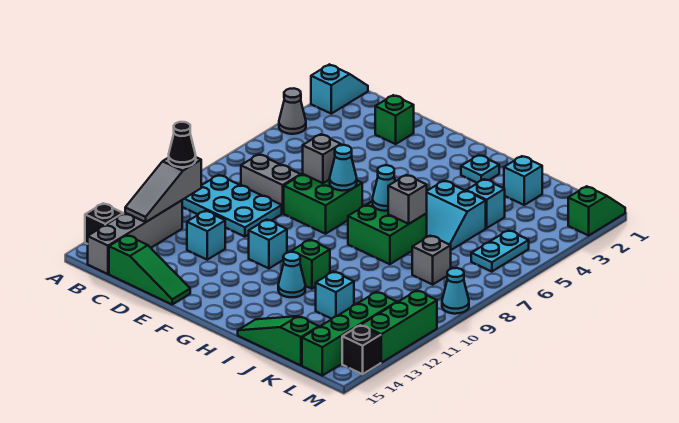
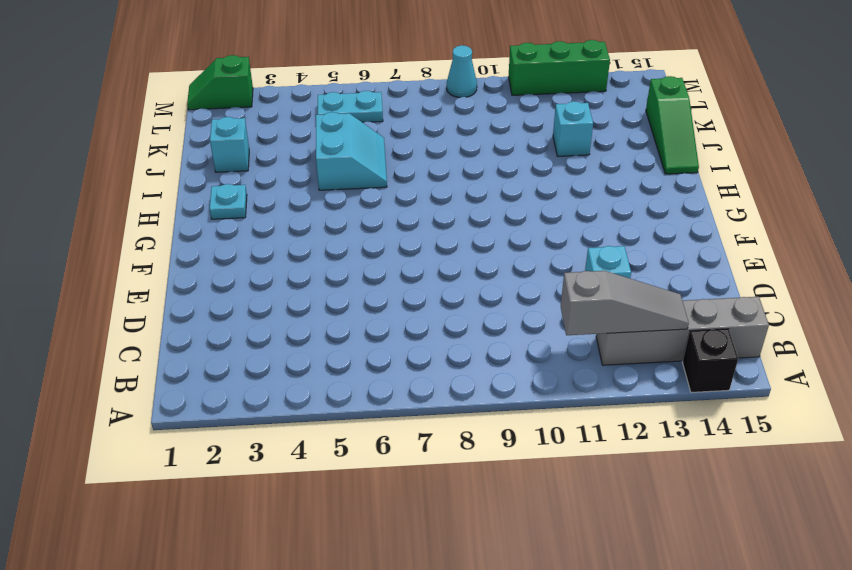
none -> cyan 1x2 slope [311,64,368,114]
none -> grey 1x1 cone [279,88,306,134]
none -> cyan 2x3 plate [182,175,282,237]
none -> grey 1x2 brick [241,154,301,213]

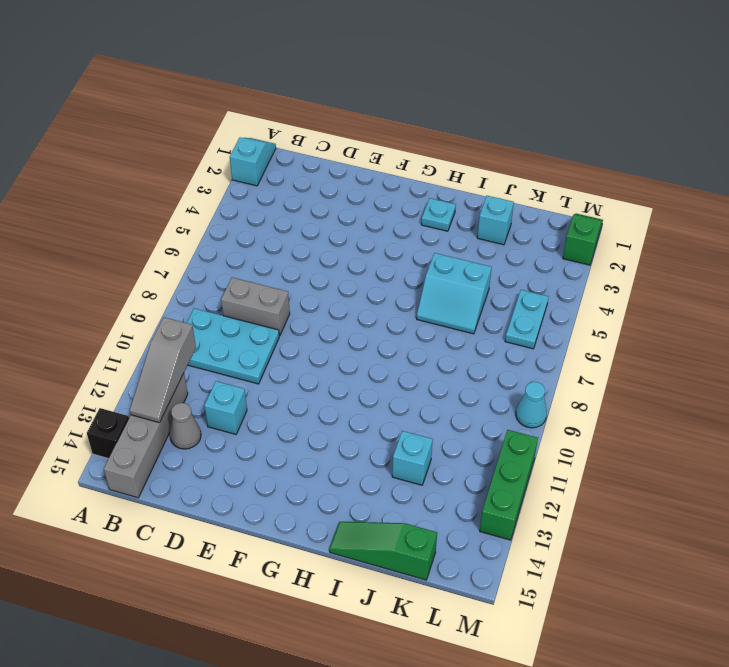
grey 1x1 cone [170,403,201,449] -> grey 1x1 cone moved to [279,88,306,134]
none -> green 1x3 slope [109,235,190,304]
none -> green 1x1 brick [375,95,414,144]
none -> green 2x2 brick [284,174,362,234]
none -> cyan 1x1 brick [249,220,287,268]

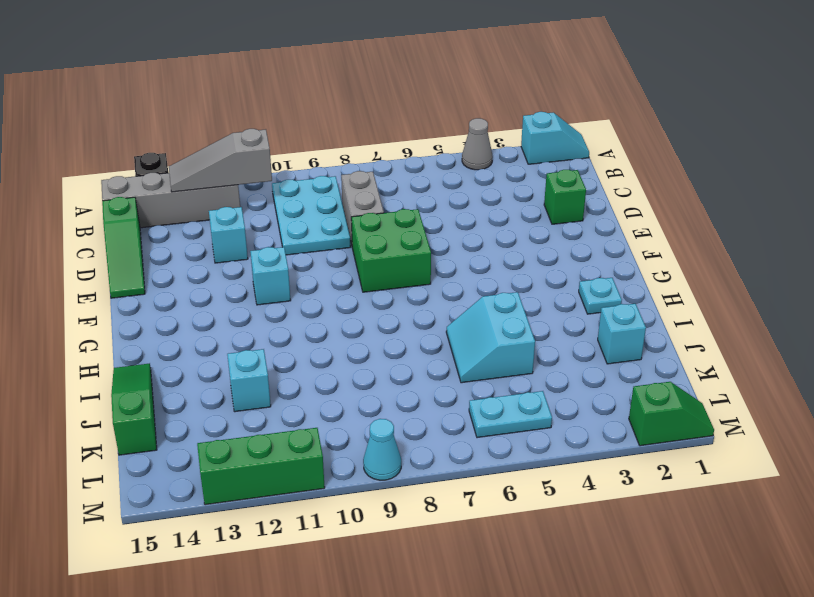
none -> green 2x2 brick [348,201,427,264]
none -> green 1x1 brick [292,240,330,289]
none -> cyan 1x1 cone [278,252,305,297]
none -> cyan 1x1 brick [466,179,505,228]

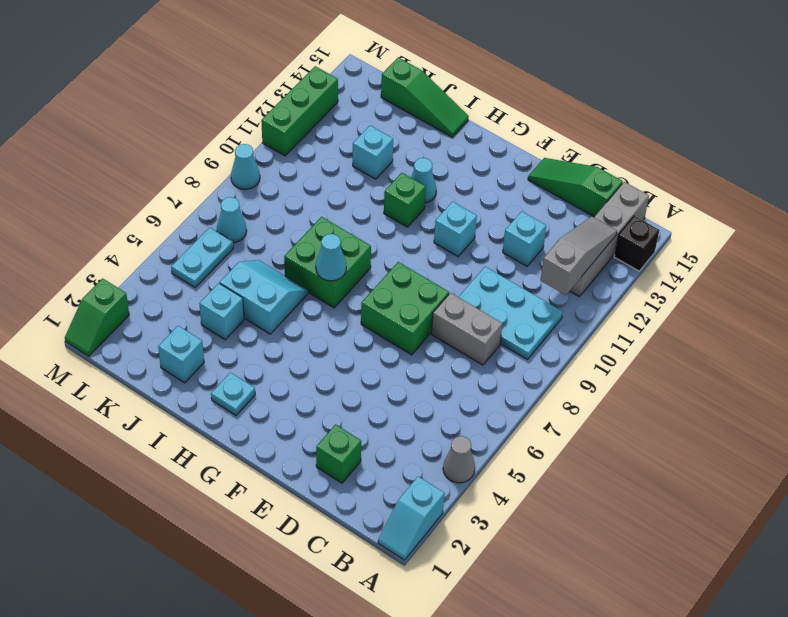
cyan 1x1 cone [217,197,247,243] -> cyan 1x1 cone moved to [330,145,357,191]
none -> grey 1x1 brick [412,236,451,284]
none -> green 1x4 brick [302,292,397,376]
none -> black 1x1 brick [342,325,381,374]
none -> grey 1x1 brick [303,134,341,183]

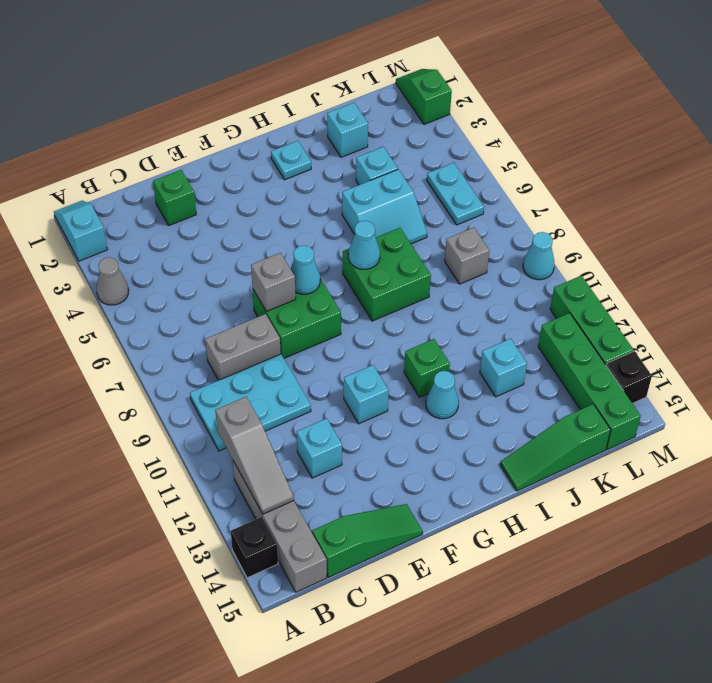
none -> grey 1x1 brick [388,175,427,224]
none -> black 1x1 cone [169,122,196,167]

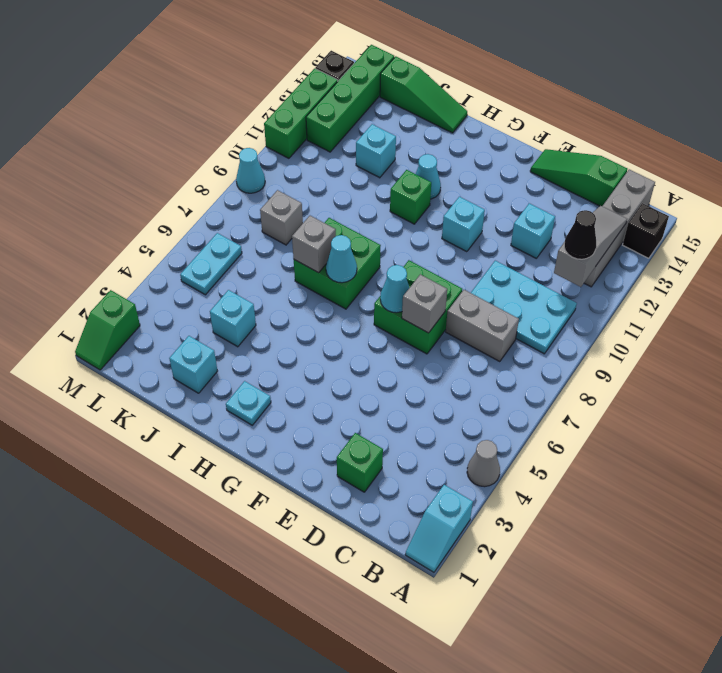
none -> cyan 2x2 slope [426,181,486,250]

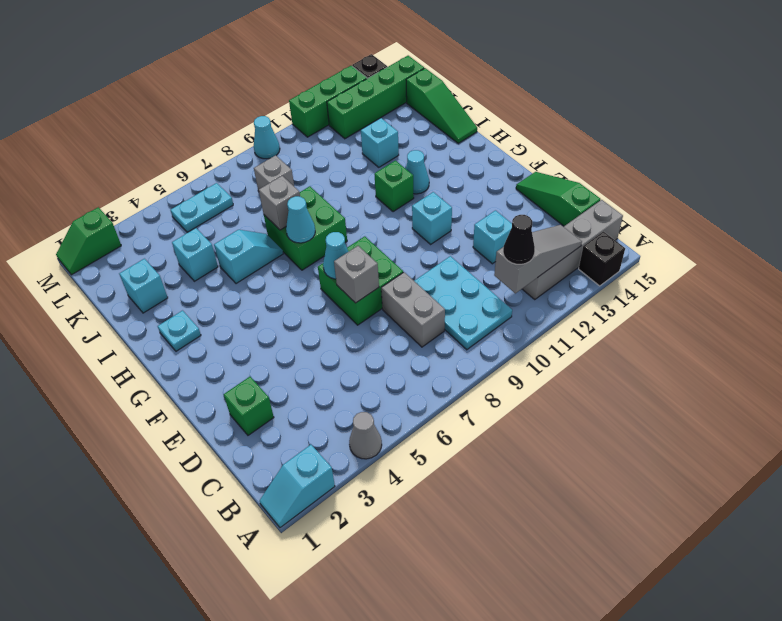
cyan 1x2 slope [214,230,283,284] -> cyan 2x2 slope [426,181,486,250]

